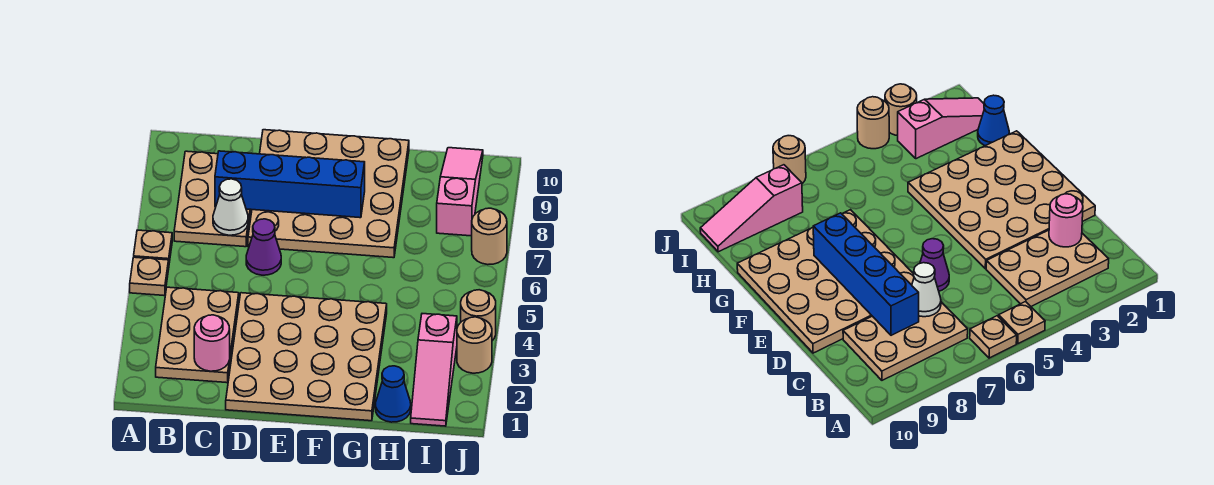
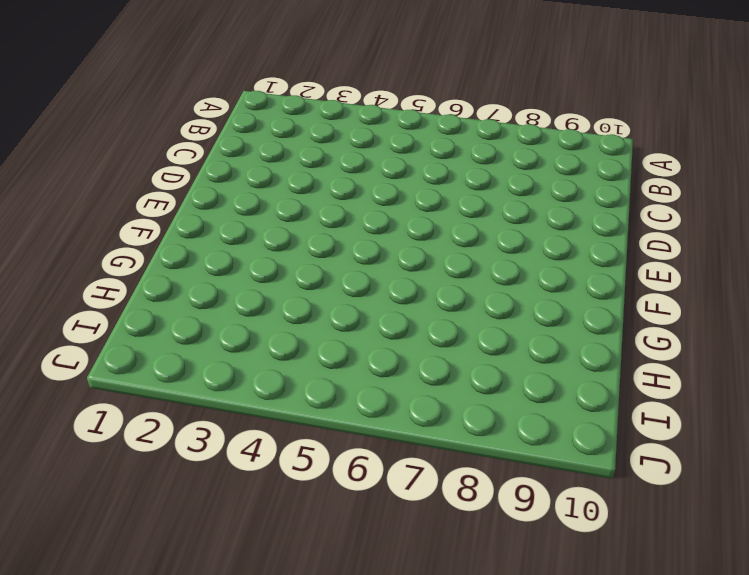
none -> tan 1x1 plate [130,257,169,296]
none -> tan 1x1 plate [134,230,172,263]
none -> tan 2x3 plate [156,287,239,383]

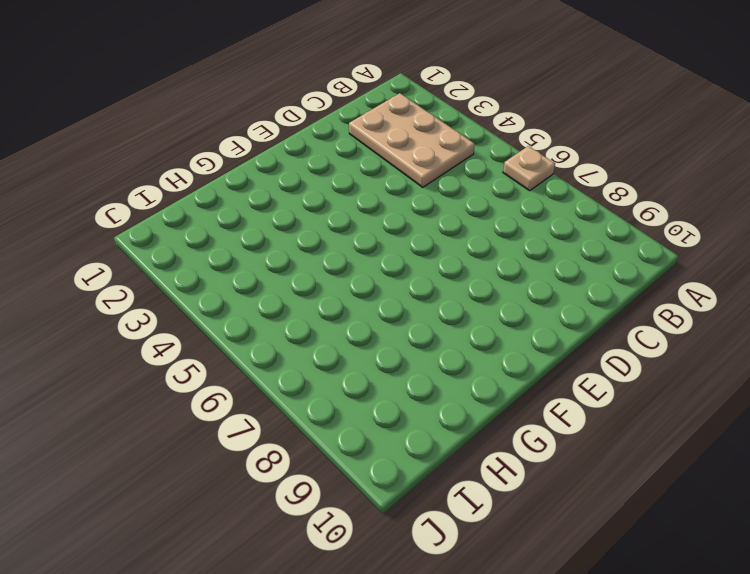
none -> tan 1x1 plate [130,257,169,296]
none -> tan 2x3 plate [174,151,251,247]
none -> tan 4x4 plate [226,293,387,421]

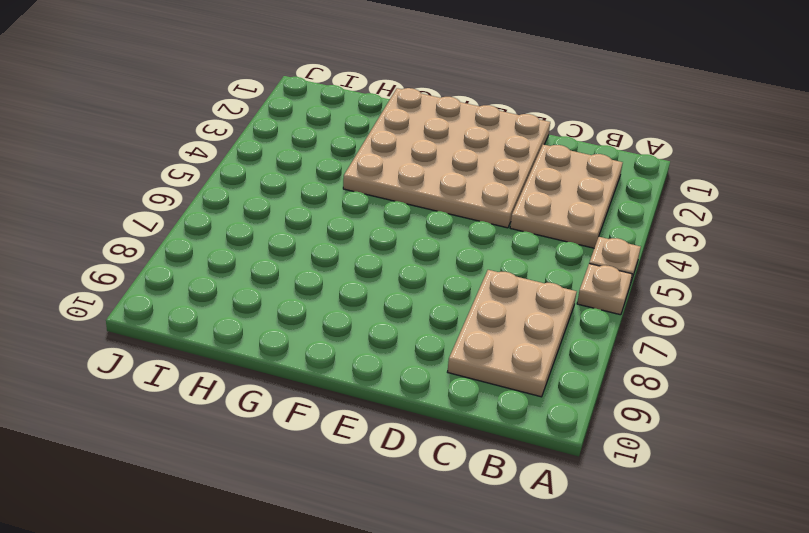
none -> purple 1x1 cone [246,219,281,275]
none -> tan 4x4 plate [248,130,409,258]
none -> blue 1x1 cone [375,366,411,422]

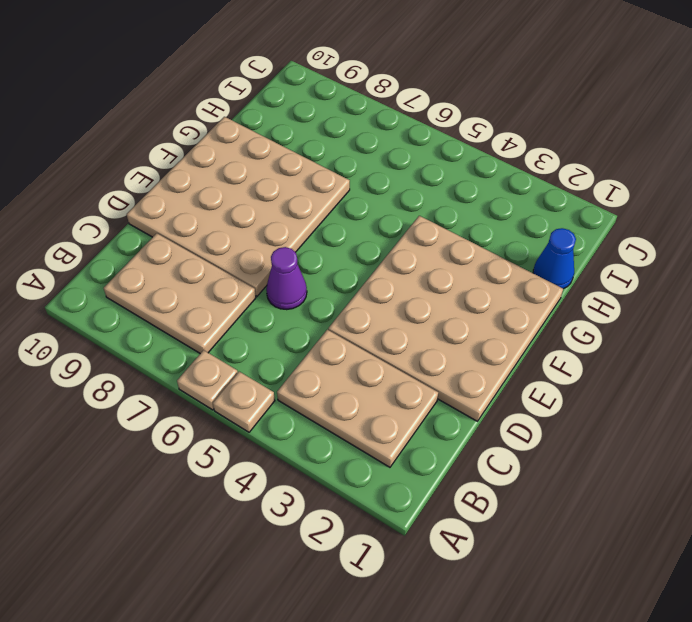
none -> pink 1x3 slope [411,314,457,426]
none -> pink 1x3 slope [437,148,483,236]
none -> tan 1x1 round brick [457,317,492,373]

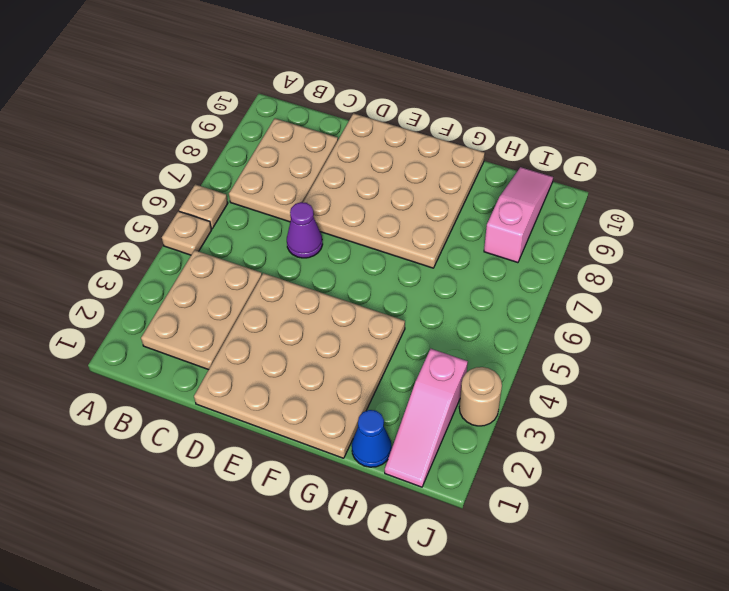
none -> tan 1x1 round brick [461,290,496,341]
none -> tan 1x1 round brick [472,208,507,265]
none -> pink 1x1 round brick [194,315,230,371]

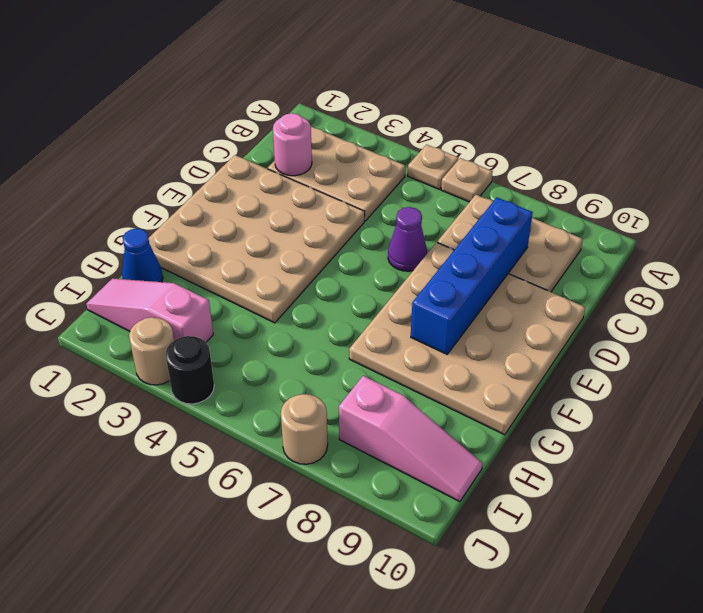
black 1x1 round brick [165,336,214,404] -> tan 1x1 round brick [461,290,496,341]
none -> white 1x1 cone [213,179,248,235]

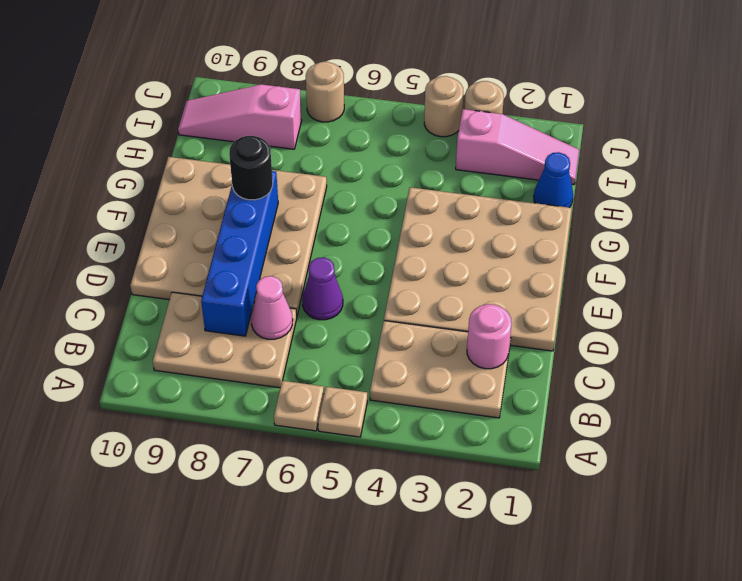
pink 1x1 cone [251,276,293,339] -> white 1x1 cone [213,179,248,235]
black 1x1 round brick [229,136,273,200] -> none

